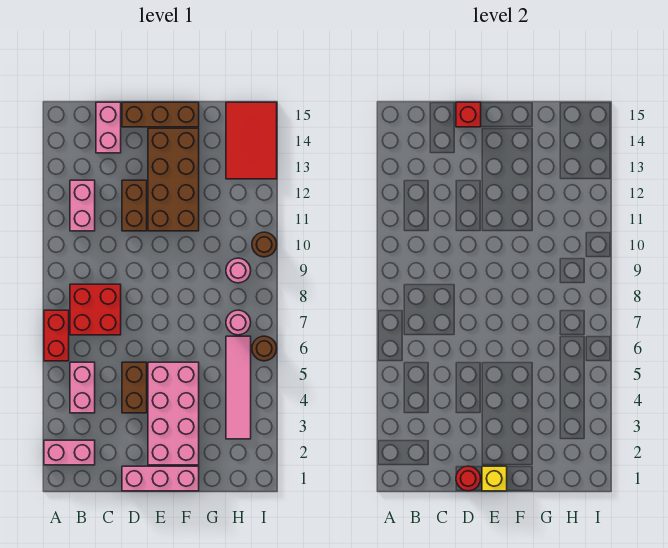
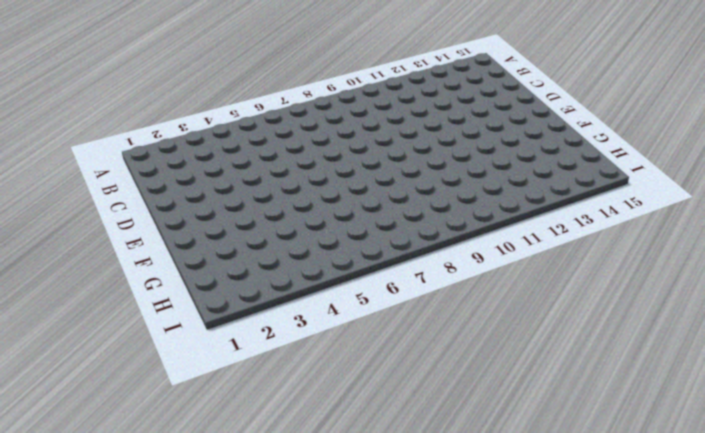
none -> pink 1x2 brick [44,440,95,465]
none -> red 1x2 brick [44,310,69,361]
none -> pink 1x2 brick [70,362,95,413]

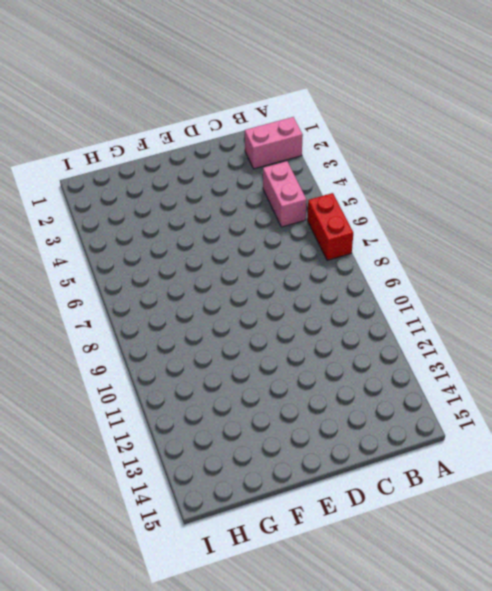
none -> red 2x2 brick [70,284,121,335]
none -> pink 1x2 brick [70,180,95,231]
none -> pink 1x2 brick [96,102,121,153]

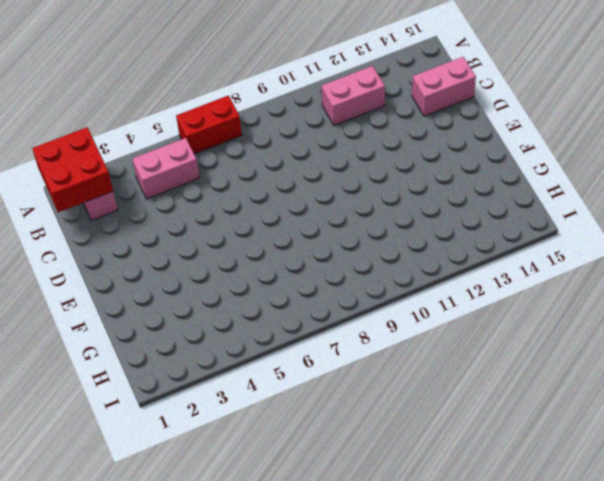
red 2x2 brick [32,127,113,212] -> red 2x2 brick moved to [70,284,121,335]
none -> pink 1x3 brick [122,466,199,491]
none -> brown 1x2 brick [122,362,147,413]
none -> brown 1x2 brick [122,180,147,231]

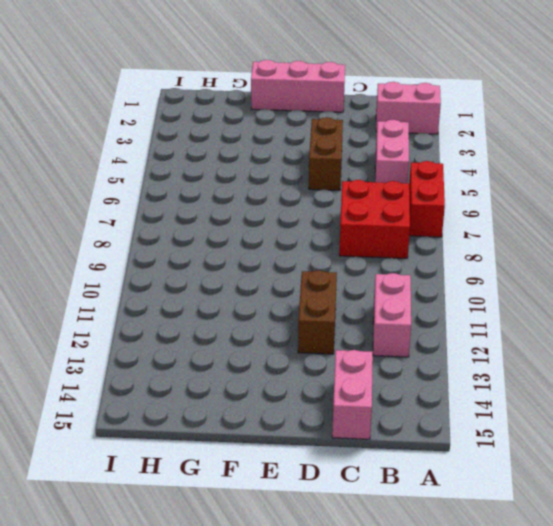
none -> brown 1x3 brick [122,102,199,127]
none -> pink 2x4 brick [148,362,199,465]
none -> brown 2x4 brick [148,128,199,231]

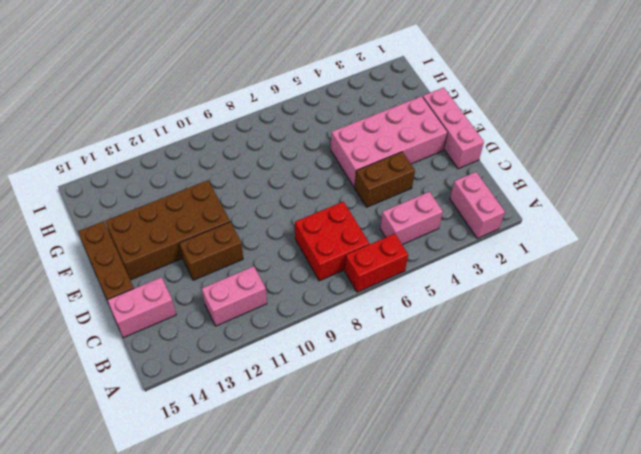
none -> pink 1x4 tile [226,336,251,439]
none -> pink 1x1 round brick [226,310,251,335]
none -> pink 1x1 round brick [226,258,251,283]

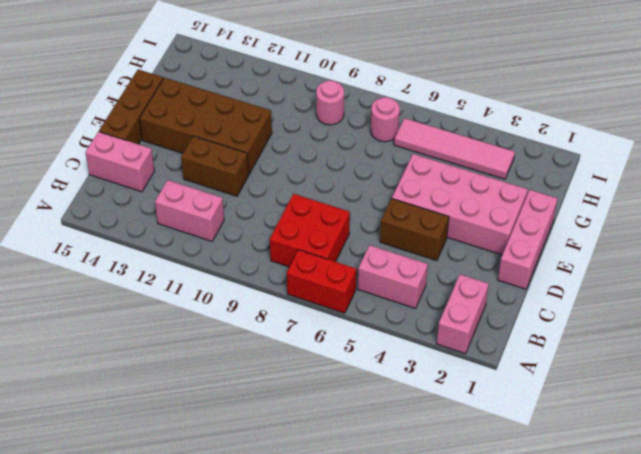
none -> red 2x3 tile [226,102,277,179]
none -> brown 1x1 round brick [252,336,277,361]
none -> brown 1x1 round brick [252,232,277,257]

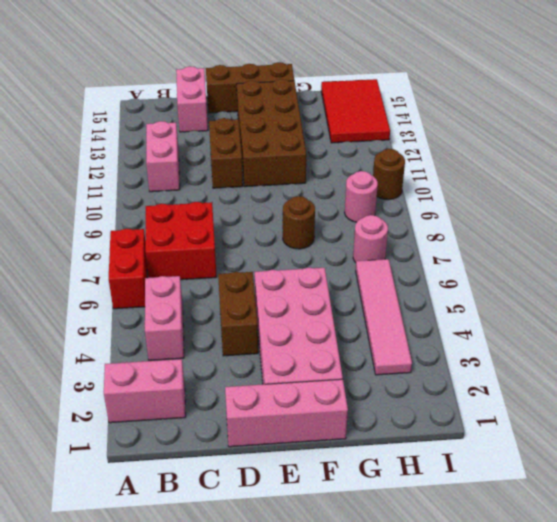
brown 1x1 round brick [283,196,315,249] -> brown 1x1 round brick moved to [252,336,277,361]
none -> red 1x1 round brick [456,466,481,491]
none -> red 1x1 brick [456,102,481,127]
none -> yellow 1x1 brick [482,466,507,491]

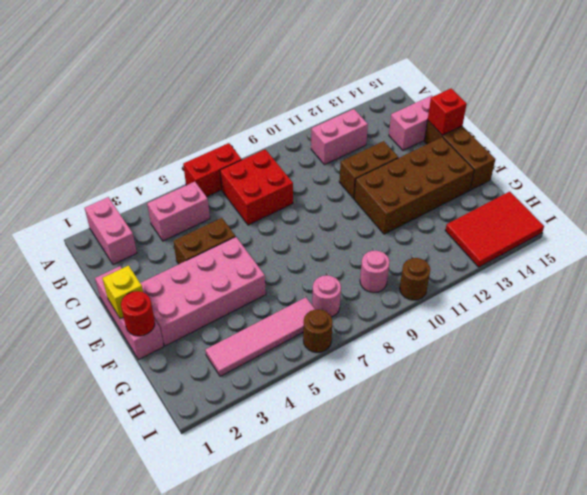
red 1x1 round brick [121,291,155,336] -> red 1x1 round brick moved to [456,466,481,491]

